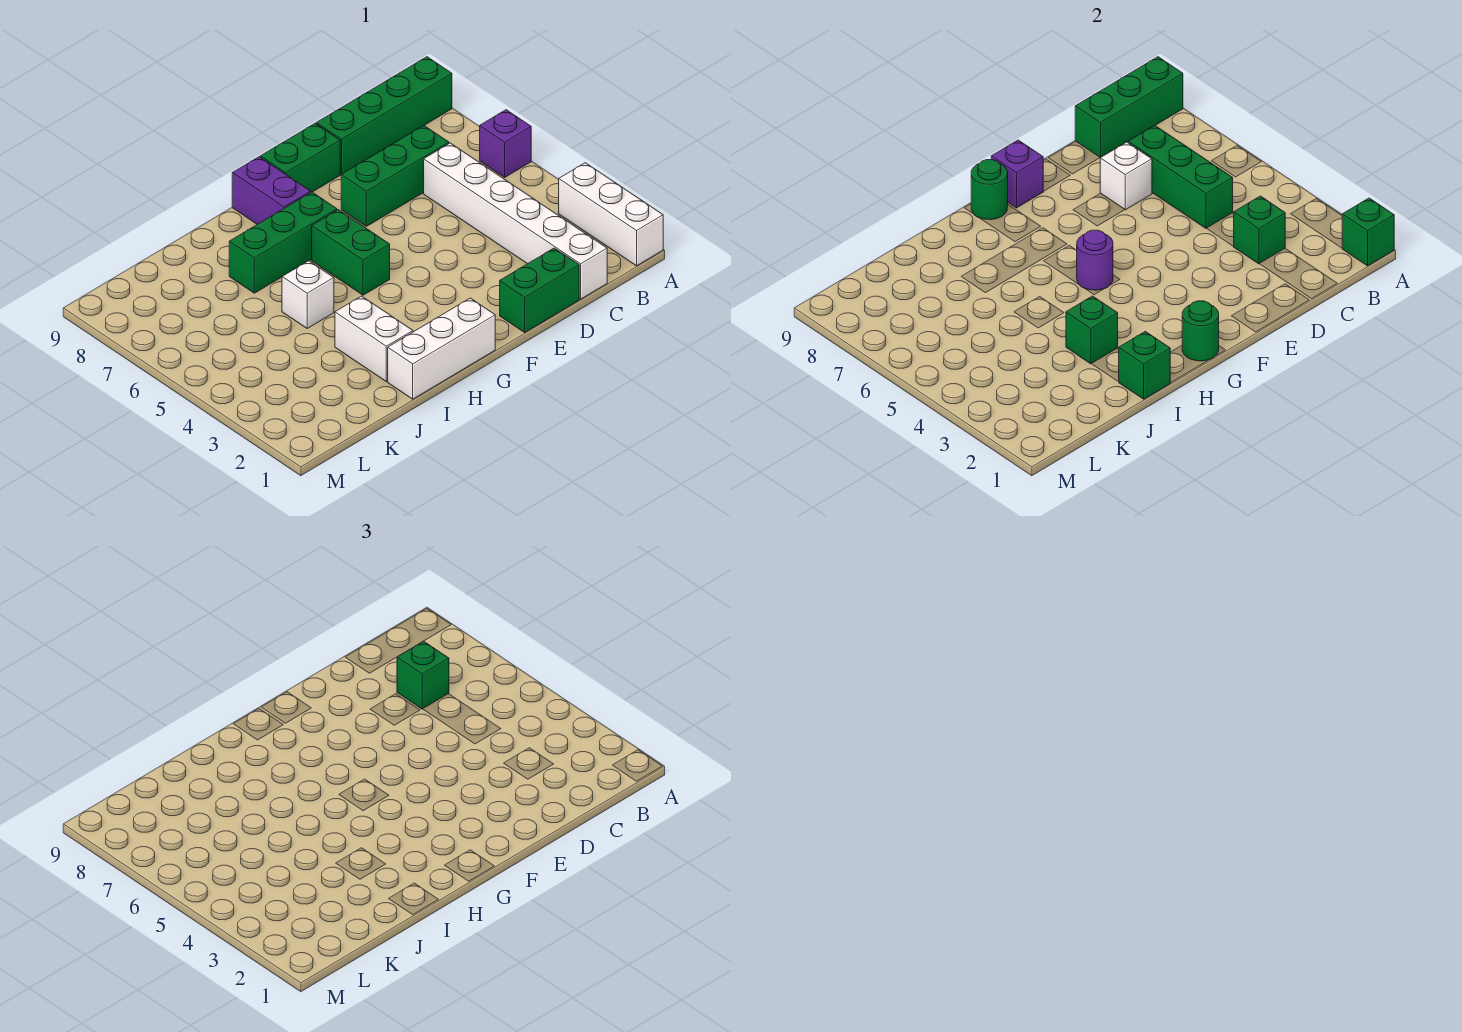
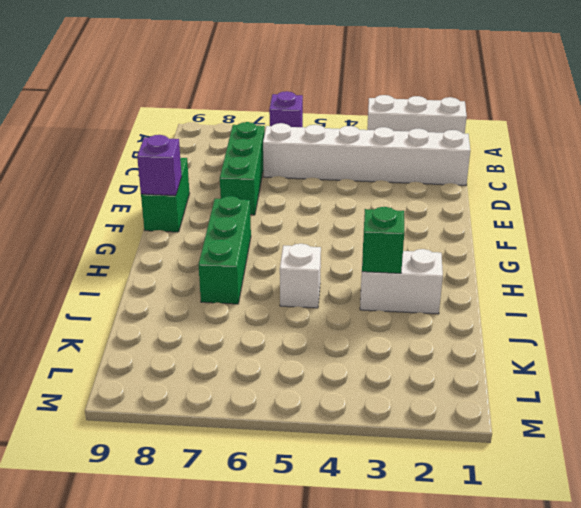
none -> green 1x4 brick [316,57,452,174]
none -> green 1x2 brick [500,248,579,332]
none -> white 1x3 brick [388,298,495,399]

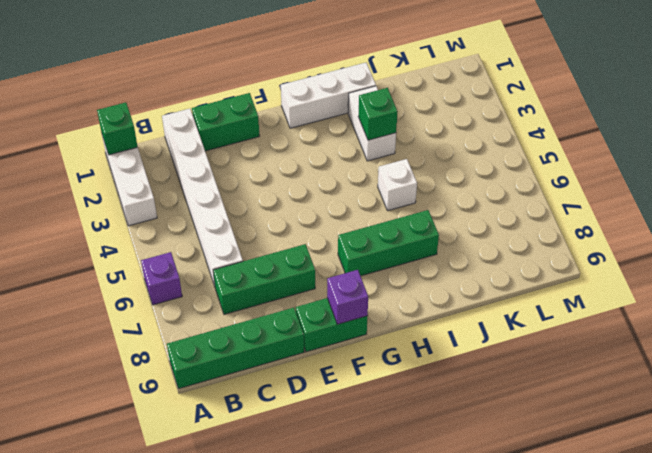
none -> green 1x2 brick [312,210,390,295]
none -> purple 1x2 brick [232,157,311,224]
none -> green 1x3 brick [1075,57,1183,158]

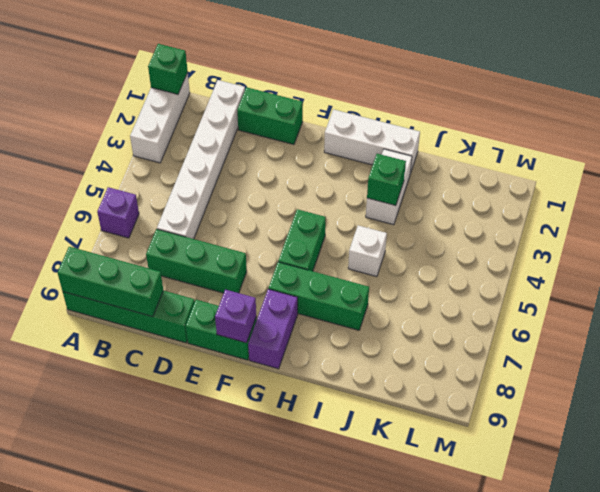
none -> green 1x1 brick [1233,196,1285,264]
none -> green 1x3 brick [1128,125,1233,228]
none -> white 1x1 brick [1100,142,1152,210]

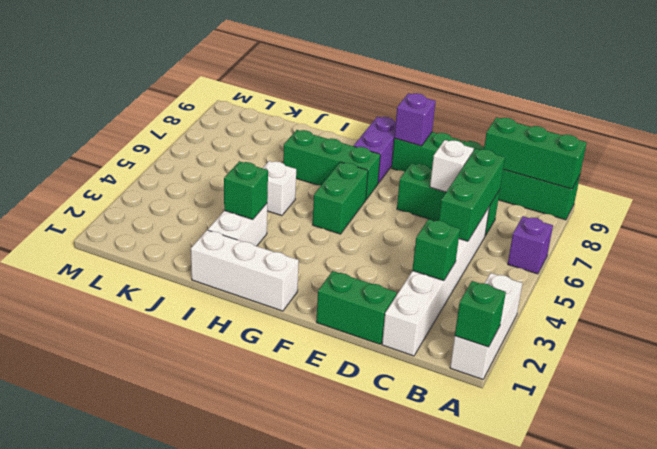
none -> green 1x1 round brick [1182,301,1219,361]
none -> purple 1x1 round brick [1077,230,1113,290]
none -> green 1x1 round brick [971,160,1008,220]

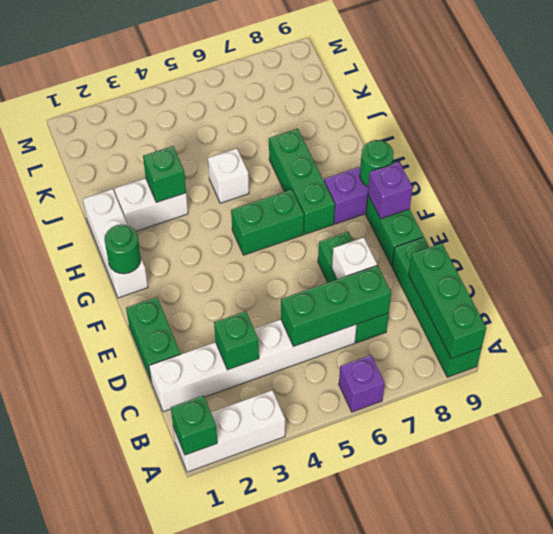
none -> purple 1x1 round brick [1077,230,1113,290]
none -> green 1x1 brick [1118,331,1170,399]
none -> green 1x1 brick [397,641,449,709]

